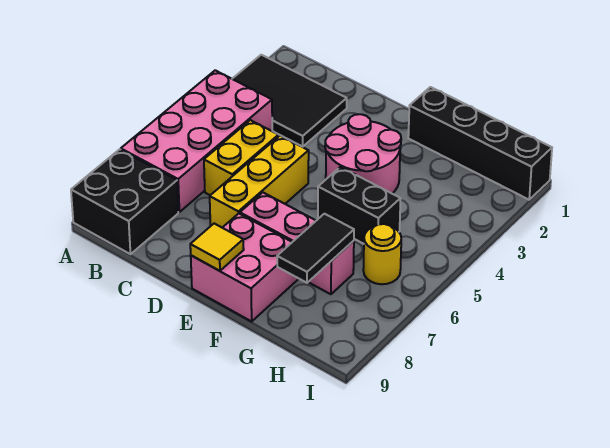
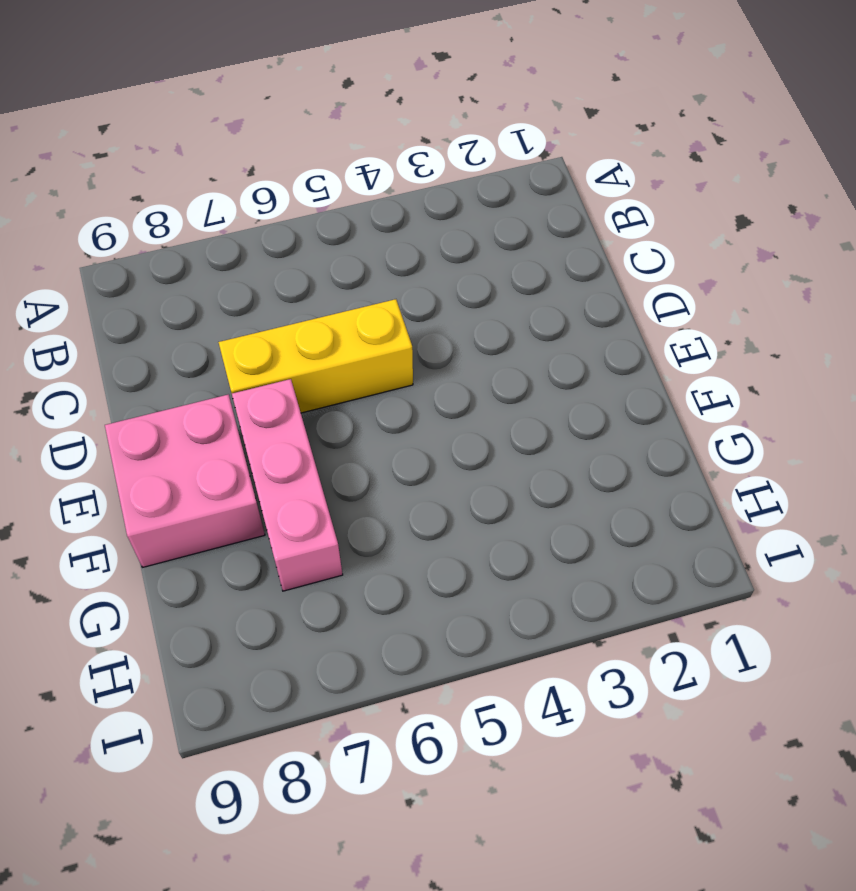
none -> black 2x3 tile [233,55,347,147]
none -> pink 2x4 brick [121,70,272,212]
none -> black 2x2 brick [71,149,178,254]

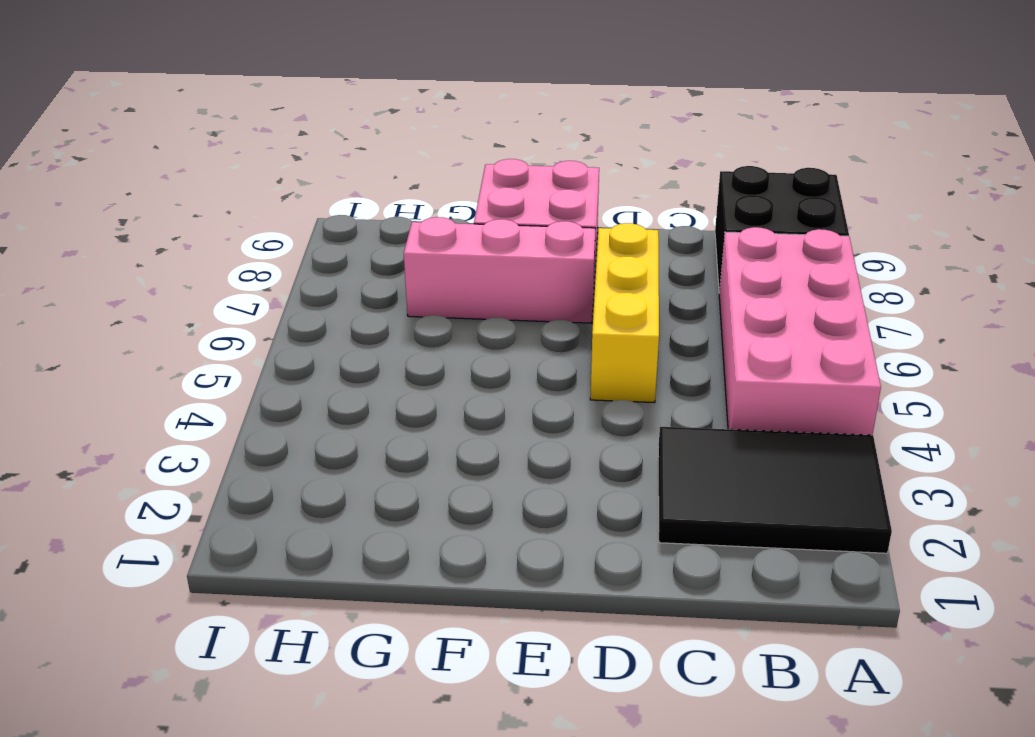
none -> yellow 1x2 brick [204,120,279,195]
none -> pink 2x2 round brick [325,114,401,194]
none -> black 1x4 brick [408,87,552,200]

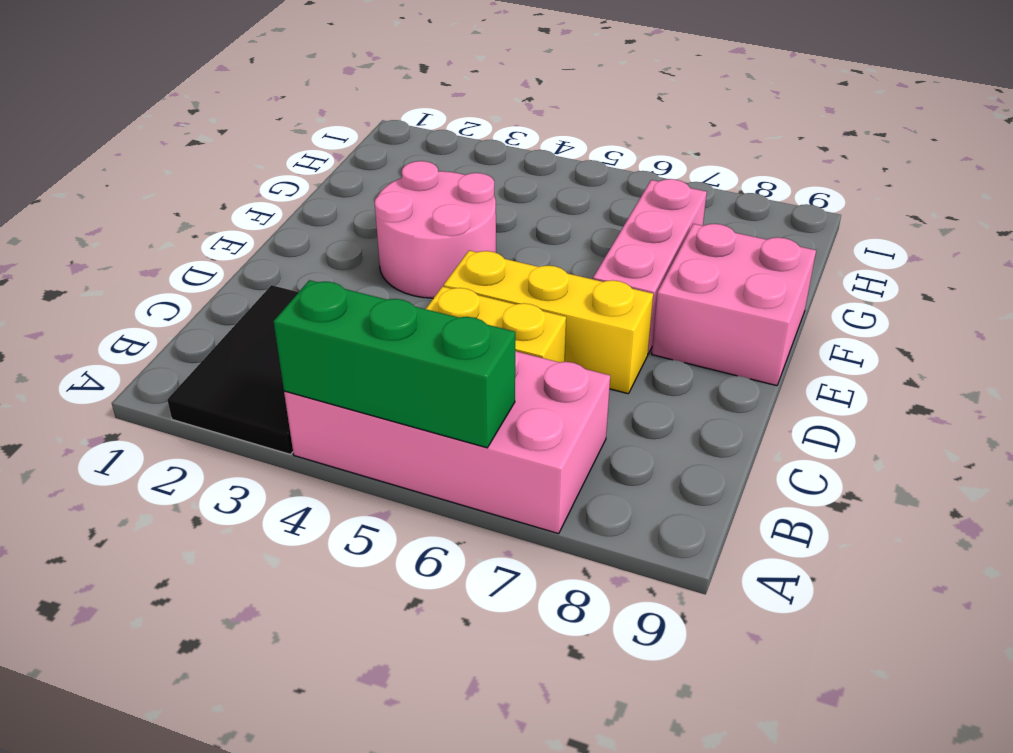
green 1x3 brick [273,280,515,448] -> none
none -> black 2x2 brick [71,149,178,254]
none -> black 1x4 brick [408,87,552,200]
none -> black 1x2 brick [318,167,401,244]

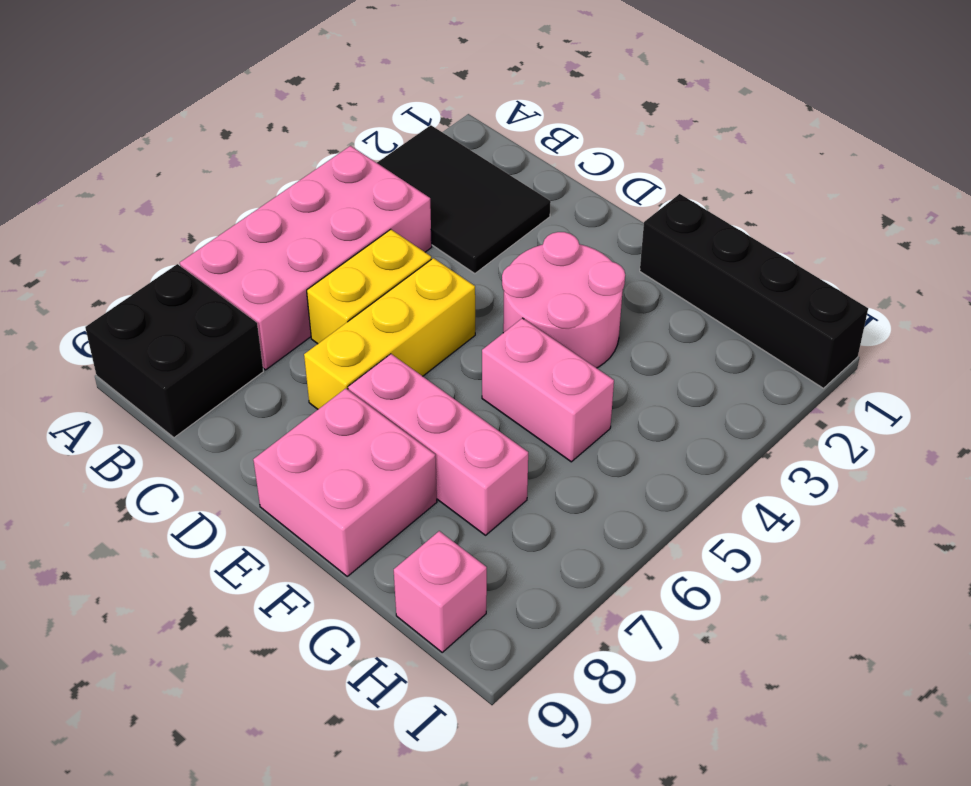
pink 1x2 brick [482,318,614,462] -> black 1x2 brick [318,167,401,244]
pink 1x1 brick [394,531,487,652] -> none
none -> yellow 1x1 round brick [363,224,401,284]
none -> yellow 1x1 tile [190,224,244,271]
none -> black 1x2 tile [277,214,354,283]

